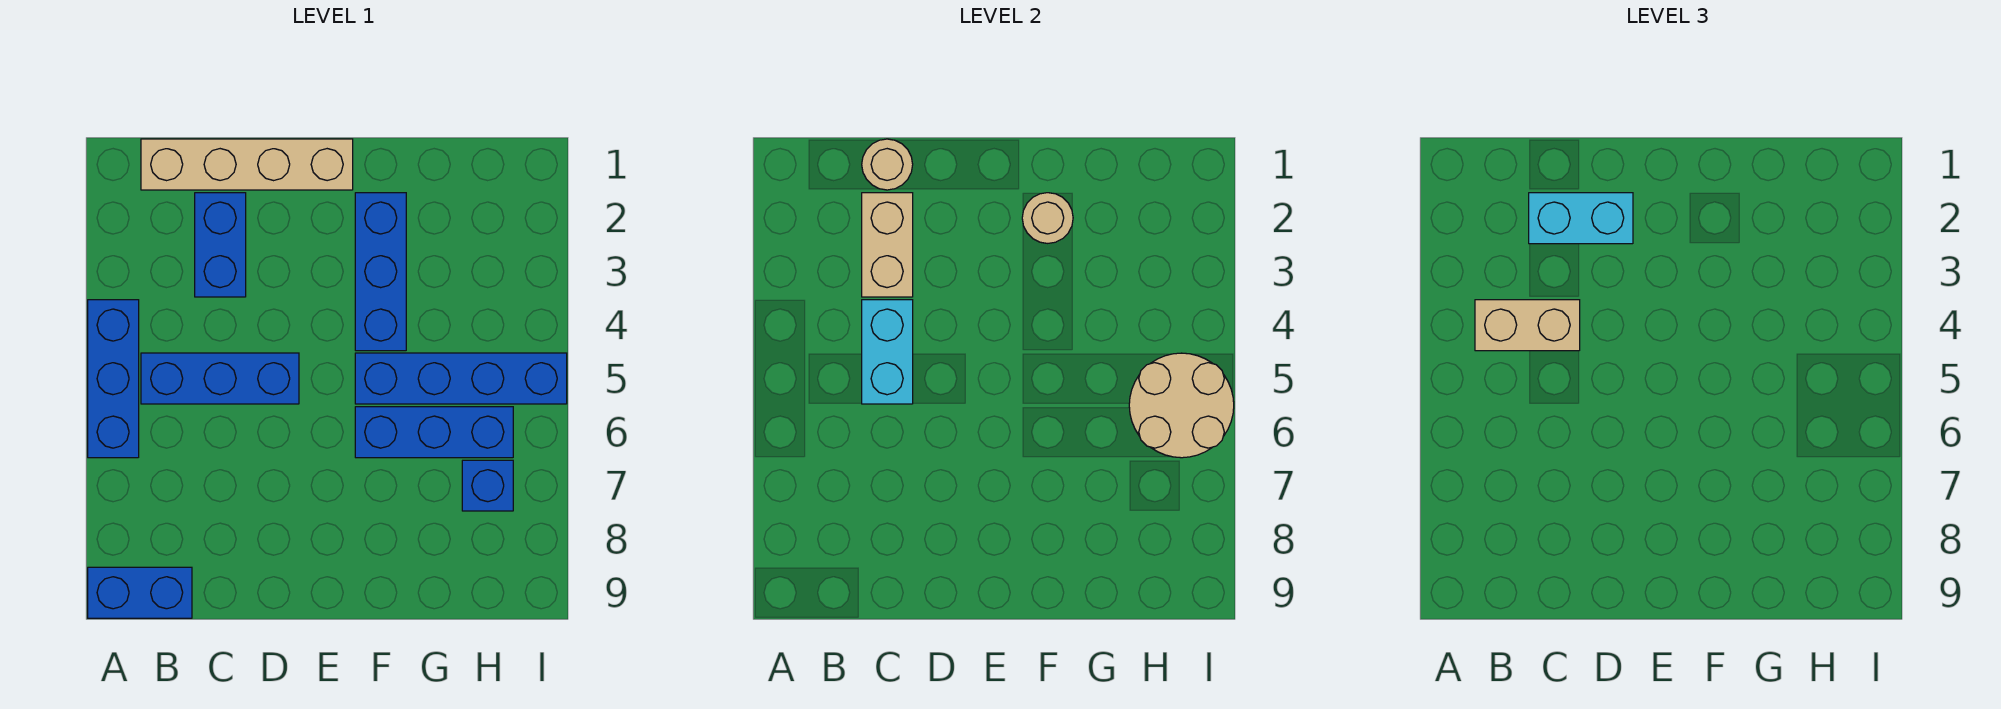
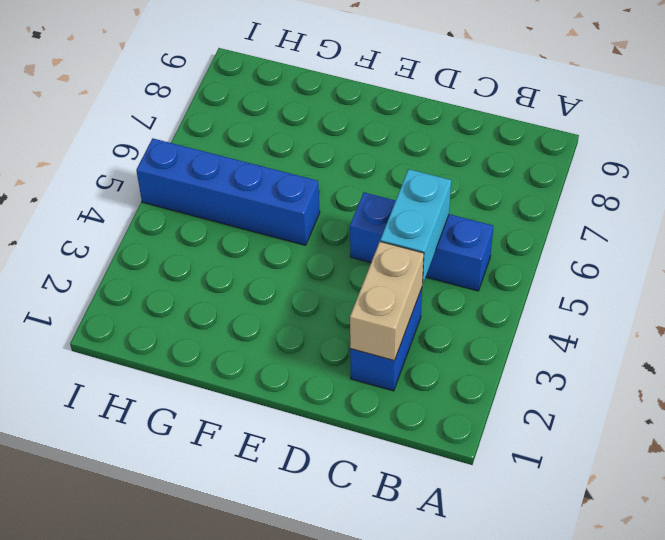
none -> blue 1x3 brick [88,300,139,458]
none -> blue 1x2 brick [88,567,192,618]
none -> tan 1x4 brick [141,139,353,190]

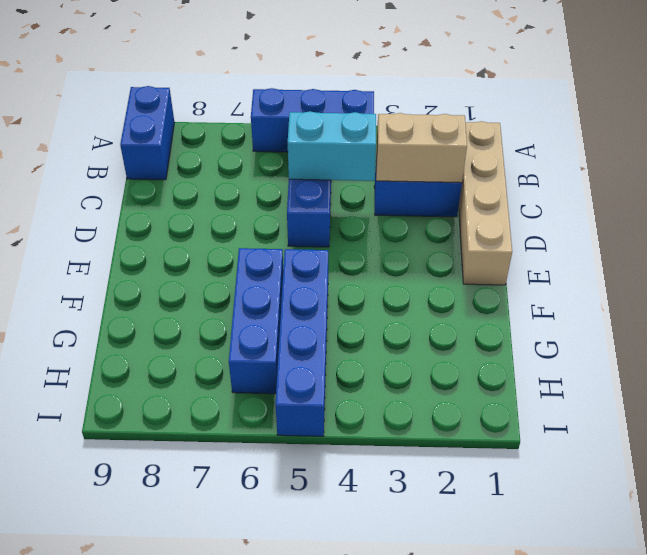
none -> blue 1x3 brick [355,193,406,351]
none -> blue 1x1 brick [462,460,513,511]
none -> tan 1x1 round brick [862,139,913,190]

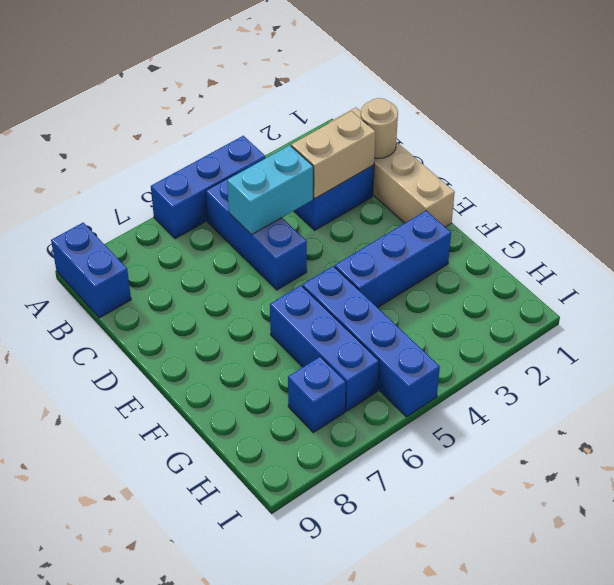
none -> tan 1x1 round brick [1022,193,1073,243]
none -> tan 2x2 round brick [1129,353,1234,458]
none -> tan 1x2 brick [1475,300,1580,351]

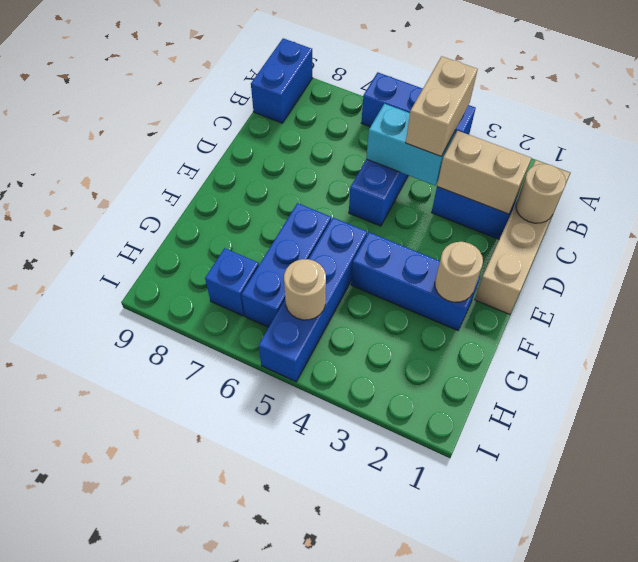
tan 1x1 round brick [284,259,326,320] -> tan 2x2 round brick [1129,353,1234,458]
none -> cyan 1x2 brick [1529,193,1633,244]

